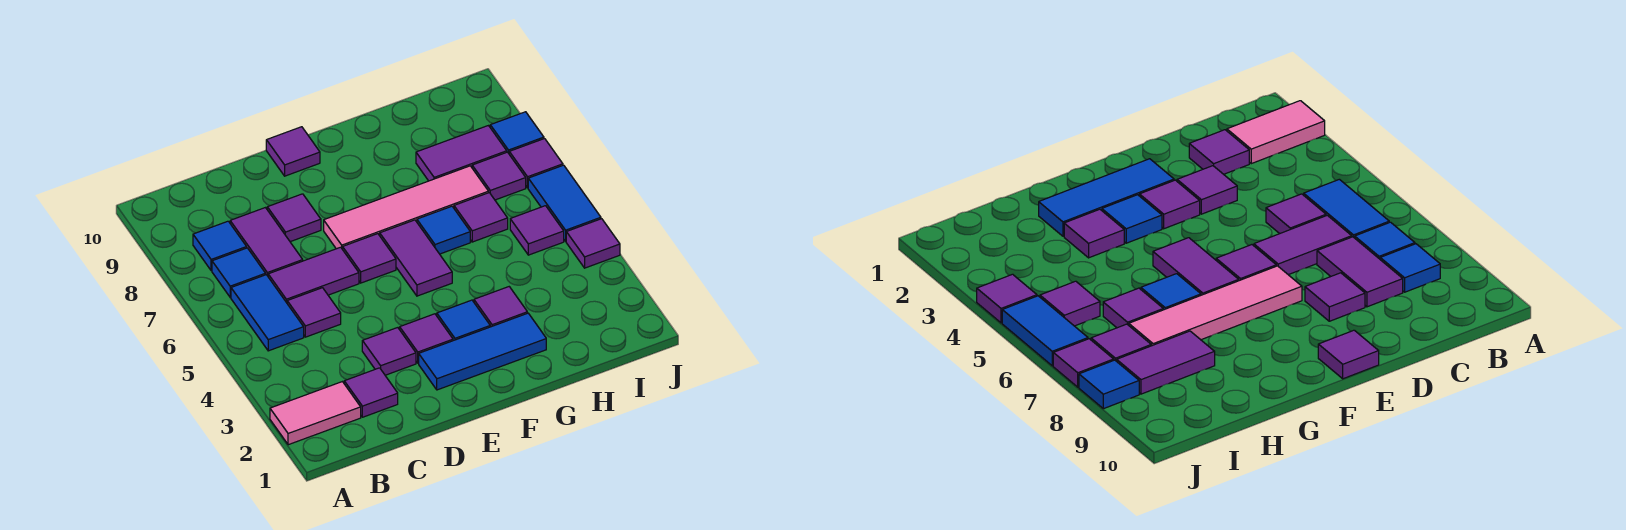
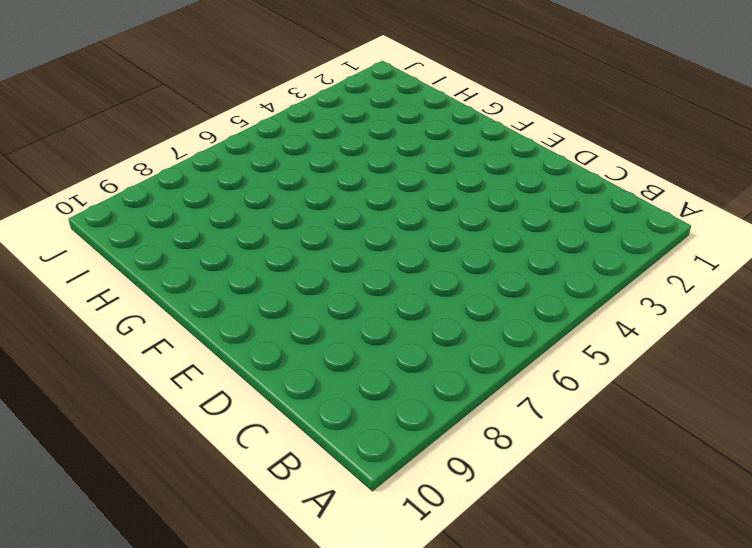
none -> pink 1x2 tile [270,382,361,445]
none -> blue 1x2 tile [231,275,304,351]
none -> blue 1x1 tile [212,248,266,297]

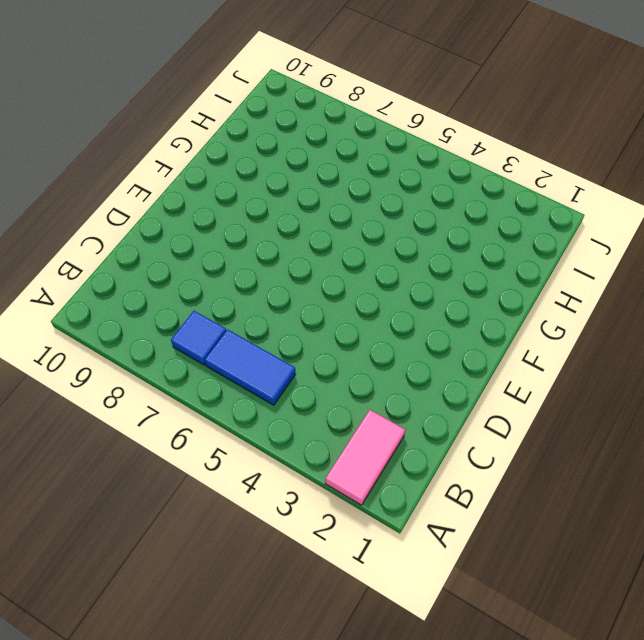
none -> blue 1x1 tile [193,221,247,271]
none -> purple 1x1 tile [344,368,398,417]
none -> purple 1x1 tile [287,288,341,337]

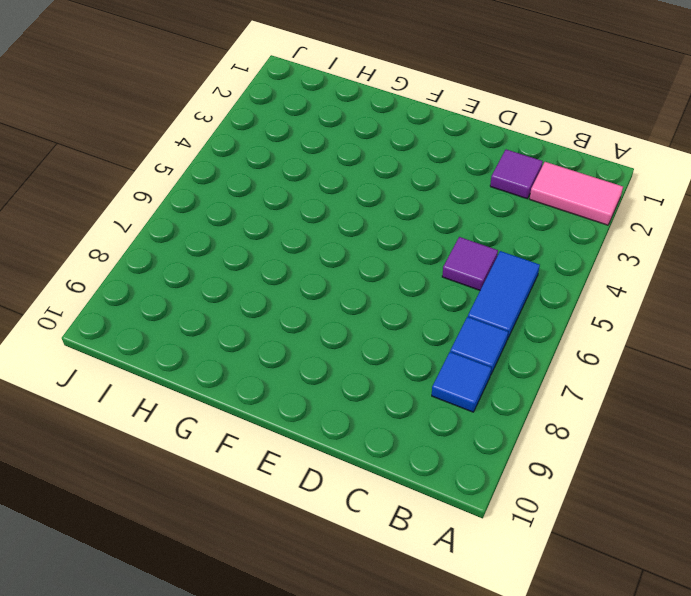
none -> purple 1x2 tile [268,247,359,303]
none -> purple 1x2 tile [230,208,303,276]
none -> purple 1x1 tile [362,328,416,375]

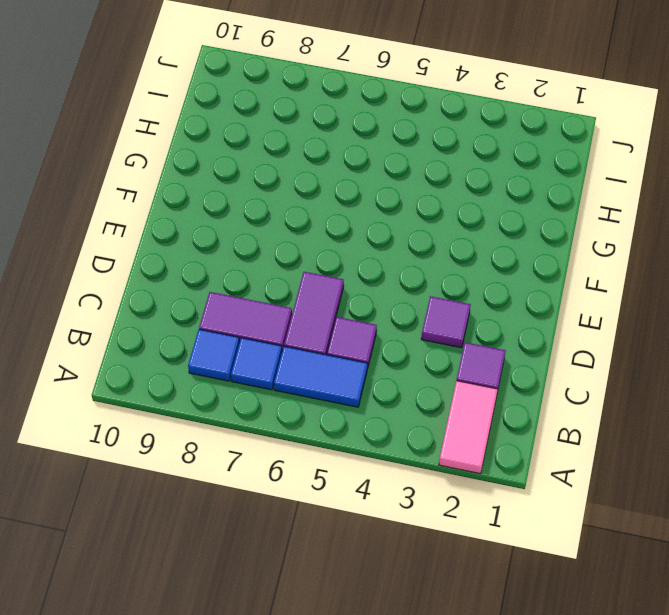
none -> purple 1x1 tile [267,194,321,242]
none -> blue 1x3 tile [419,313,546,390]
none -> purple 1x1 tile [400,314,453,363]

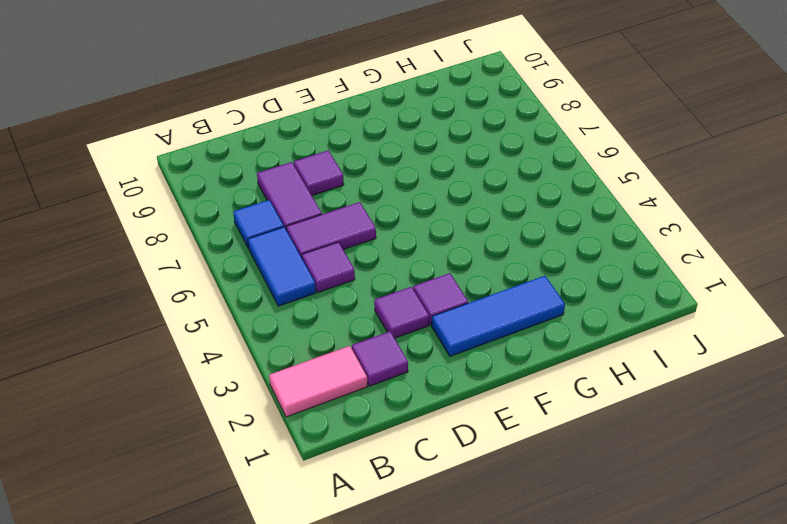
none -> blue 1x1 tile [193,221,247,271]
none -> purple 1x1 tile [343,234,396,283]
none -> pink 1x4 tile [324,166,489,249]

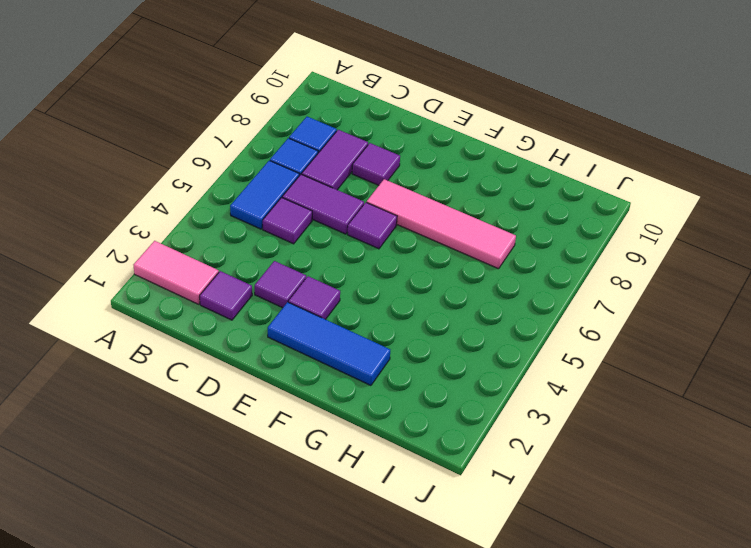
none -> purple 1x1 tile [266,127,320,176]
none -> blue 1x1 tile [437,300,490,341]
none -> purple 1x2 tile [380,220,452,296]

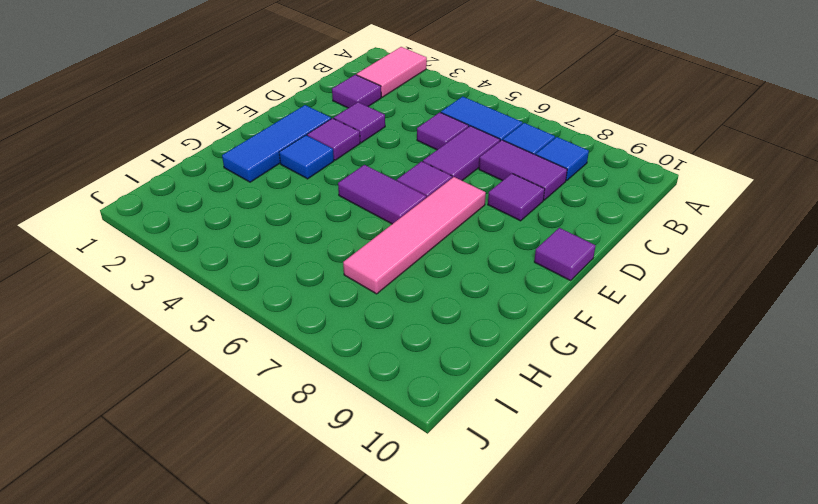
none -> purple 1x1 tile [474,287,527,327]
none -> blue 1x1 tile [417,206,470,254]
none -> purple 1x1 tile [454,193,508,242]

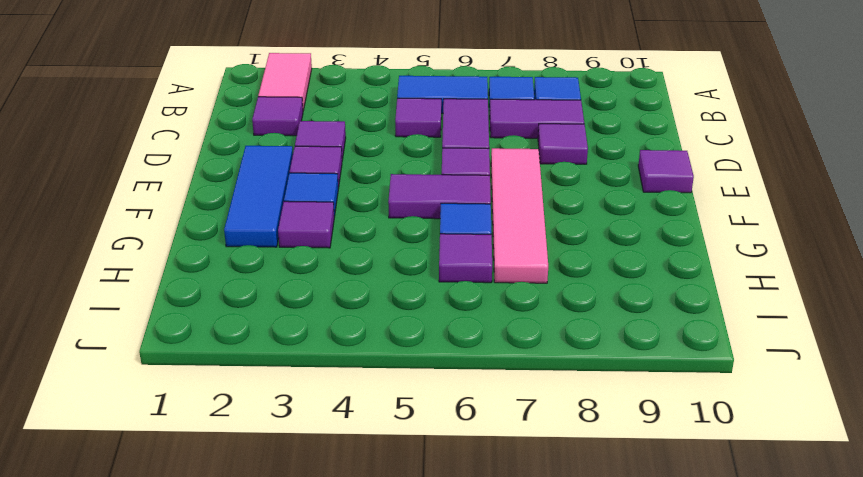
none -> purple 1x2 tile [416,126,507,181]
none -> purple 1x1 tile [510,206,564,255]
none -> purple 1x1 tile [472,152,526,200]

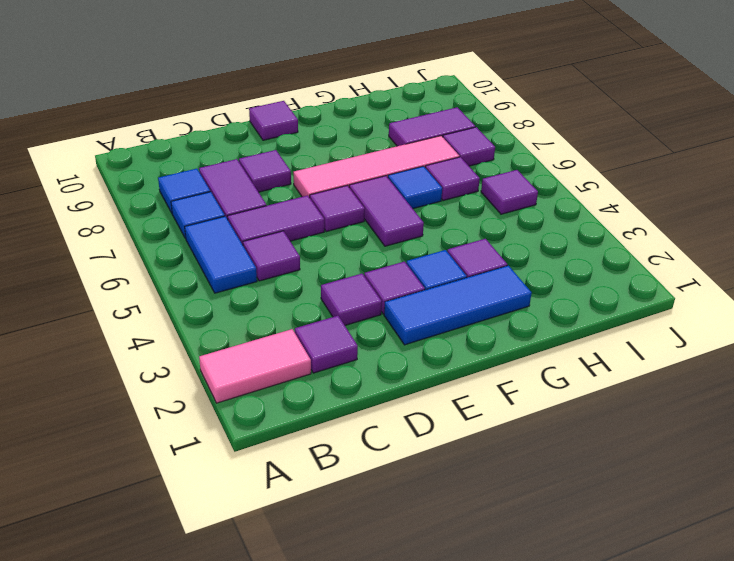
none -> purple 1x1 tile [566,219,620,268]
none -> blue 1x2 tile [528,165,601,241]
none -> purple 1x1 tile [509,139,563,188]

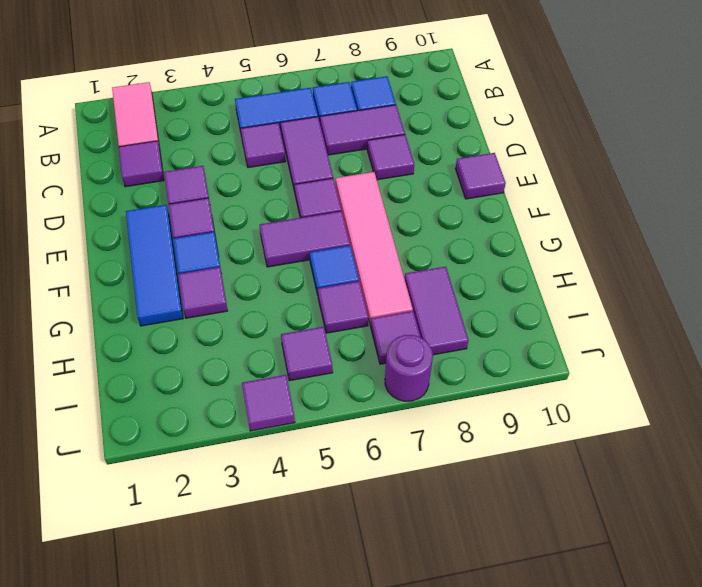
purple 1x1 round brick [385,335,433,401] -> purple 1x1 tile [509,139,563,188]
none -> blue 1x2 tile [528,165,601,241]
none -> blue 1x1 tile [490,112,544,153]

